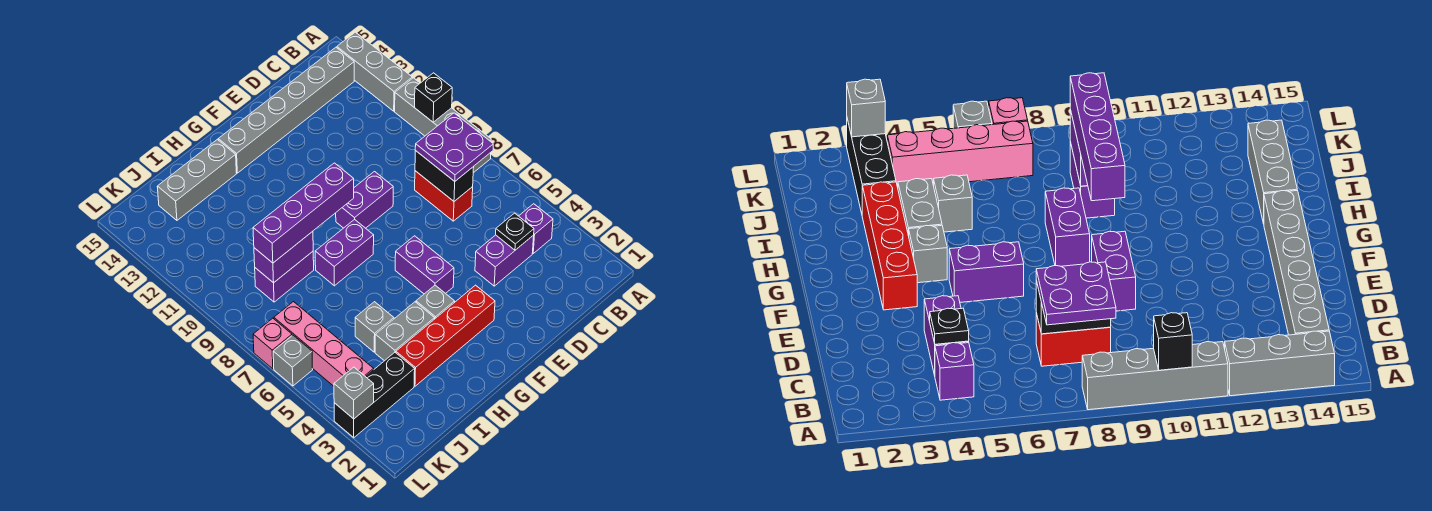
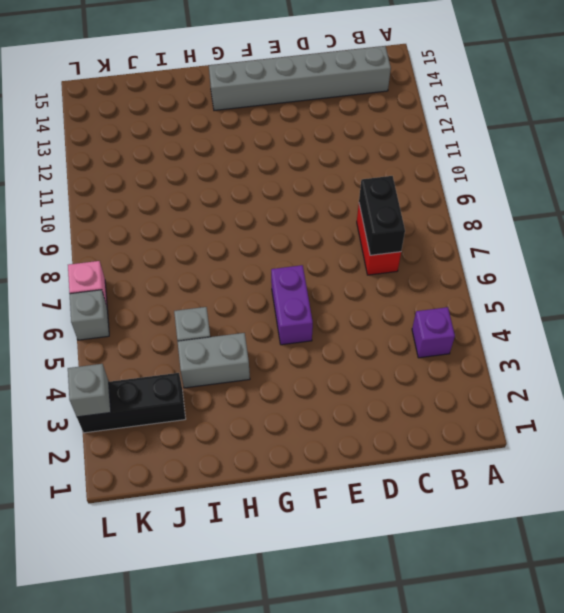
none -> grey 1x4 brick [395,78,491,173]
none -> grey 1x3 brick [337,32,412,111]
none -> purple 1x2 brick [475,235,534,286]

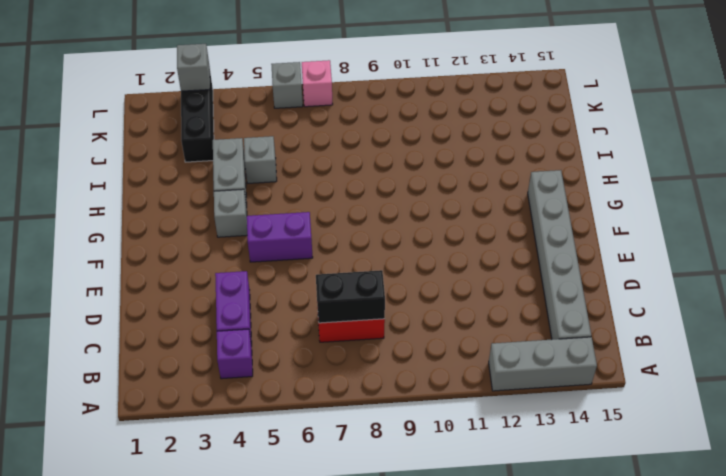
none -> grey 1x4 brick [395,78,491,173]
none -> purple 1x2 brick [336,172,393,228]
none -> red 1x4 brick [396,285,495,386]

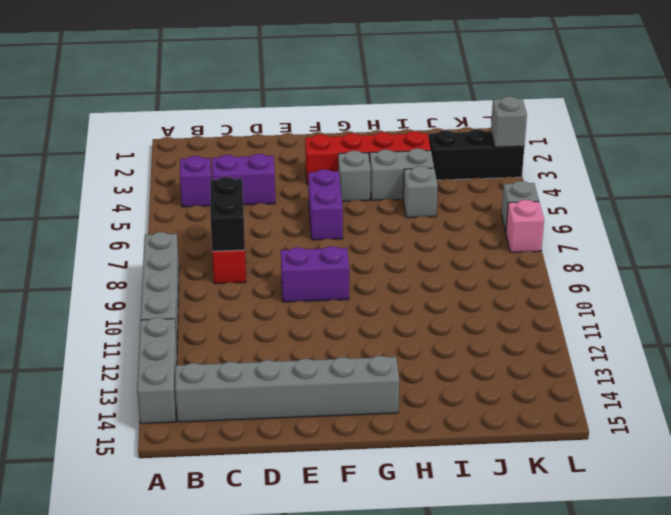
none -> purple 1x2 brick [315,219,374,286]
none -> grey 1x3 brick [157,139,237,220]
none -> purple 1x2 brick [255,252,314,302]

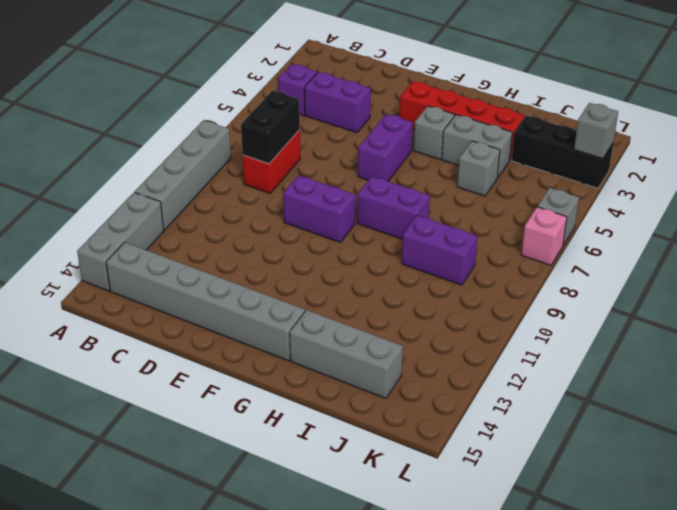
none -> pink 1x4 brick [274,302,374,386]
none -> black 1x1 brick [415,73,452,122]
none -> black 1x1 plate [496,213,534,250]

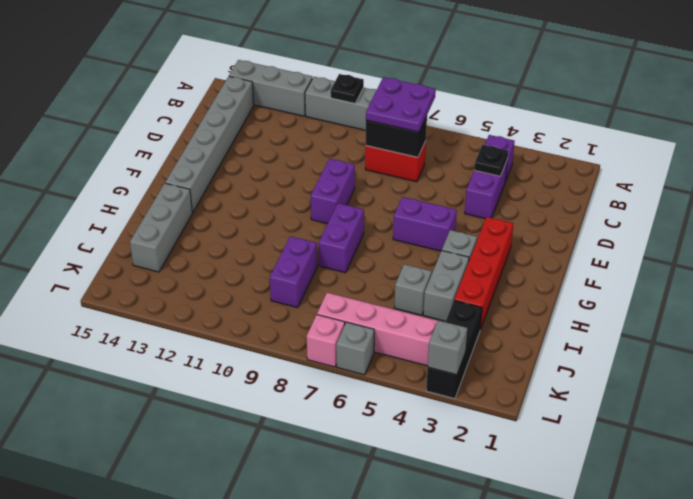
black 1x1 plate [331,74,364,103] -> black 1x1 brick [415,73,452,122]
none -> purple 1x2 brick [254,231,313,283]
none -> purple 1x4 brick [253,163,354,263]

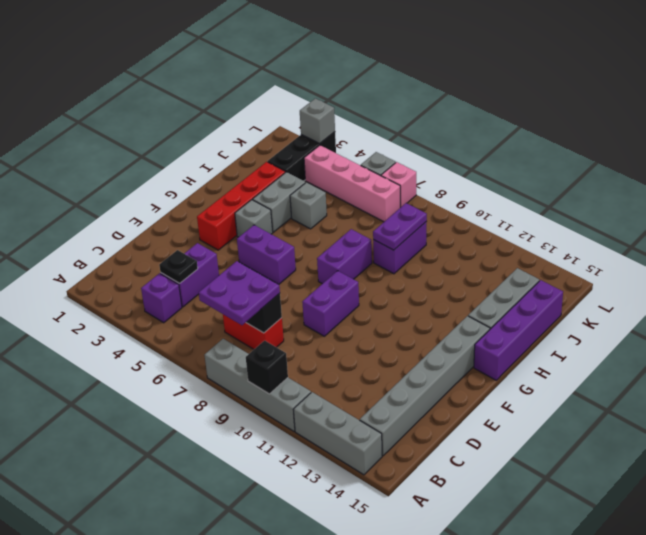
purple 1x4 brick [474,280,563,380] -> purple 1x4 brick moved to [253,163,354,263]
purple 1x2 plate [373,203,427,250] -> purple 1x2 brick [254,231,313,283]

